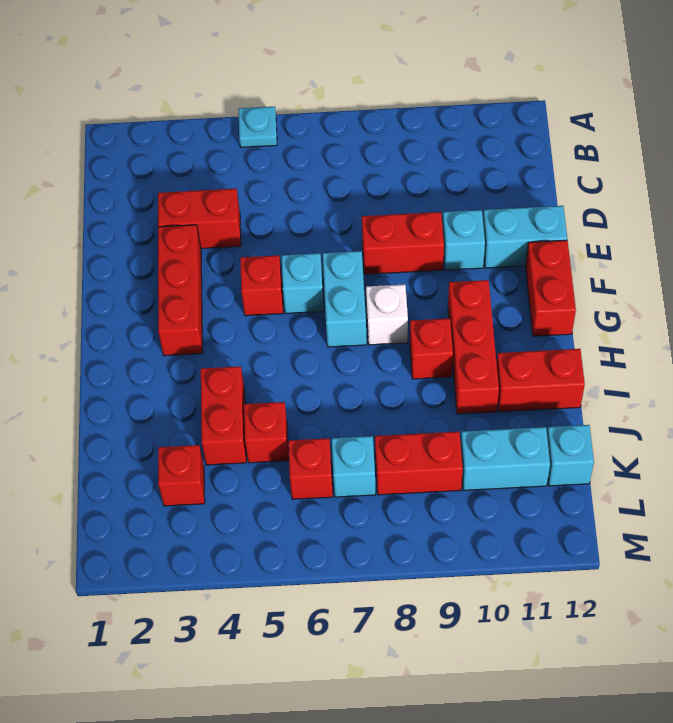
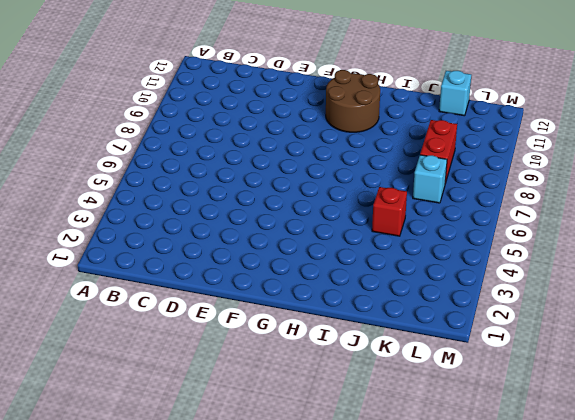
brown 2x2 round brick [326,70,380,132] -> red 1x3 brick [448,280,499,414]
none -> cyan 1x1 plate [239,107,277,147]
none -> red 1x2 brick [158,189,241,249]
none -> red 1x3 brick [158,225,203,356]

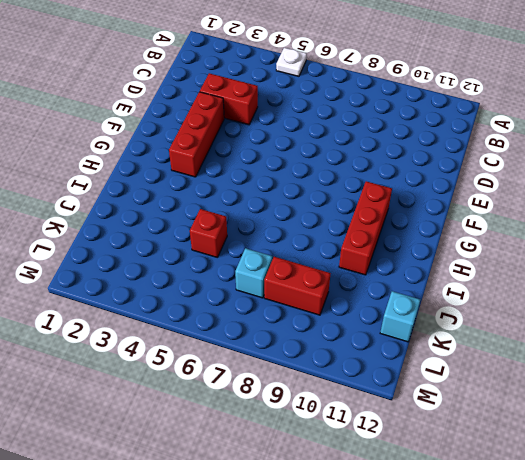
white 1x1 plate [276,48,307,76] -> cyan 1x1 plate [239,107,277,147]
none -> red 1x2 brick [362,212,444,274]
none -> cyan 1x1 brick [443,210,485,270]
none -> cyan 1x2 brick [483,206,567,268]

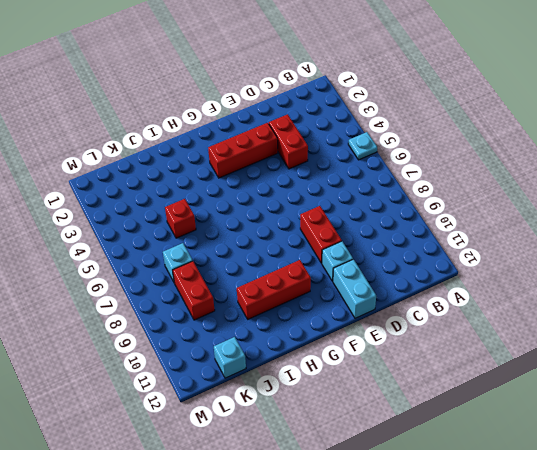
none -> red 1x1 brick [240,255,283,316]
none -> cyan 1x1 brick [282,253,324,313]
none -> cyan 1x2 brick [323,251,367,347]

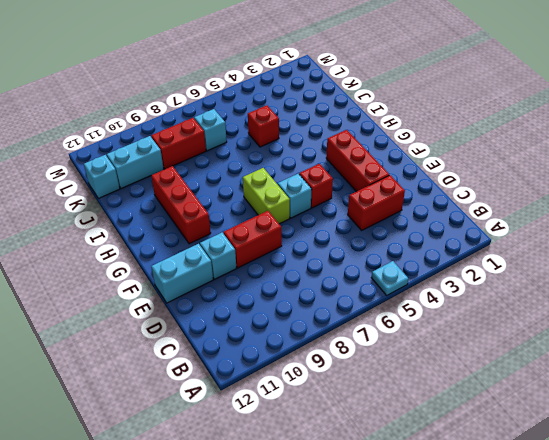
lime 1x2 brick [243,168,290,224] -> cyan 1x2 brick [323,251,367,347]
none -> red 1x2 brick [526,240,576,336]
none -> white 1x1 brick [366,284,408,345]
none -> red 1x1 brick [410,318,453,379]

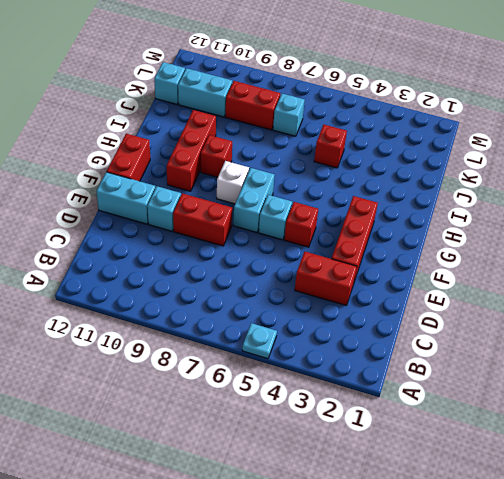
none -> red 1x2 brick [201,366,246,465]
none -> red 1x2 brick [497,349,585,412]
none -> red 1x1 brick [158,445,205,506]

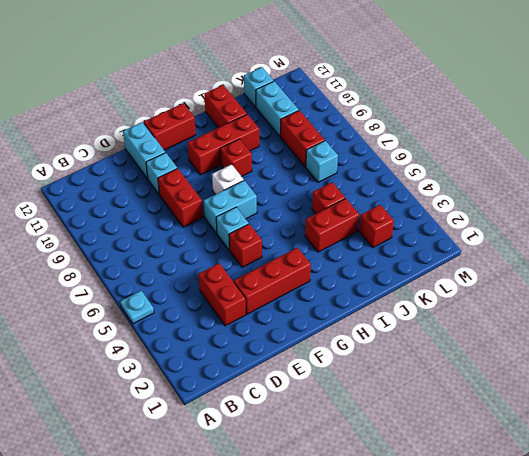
none -> red 1x1 brick [288,438,333,499]

